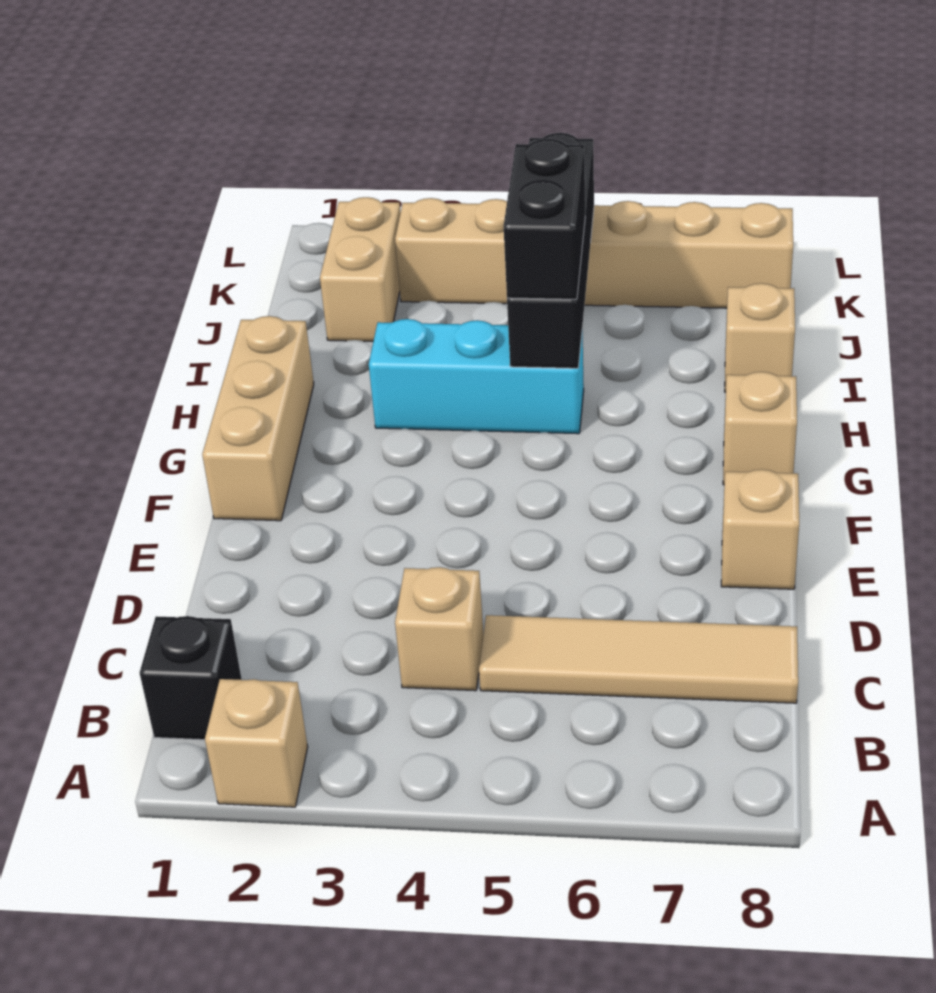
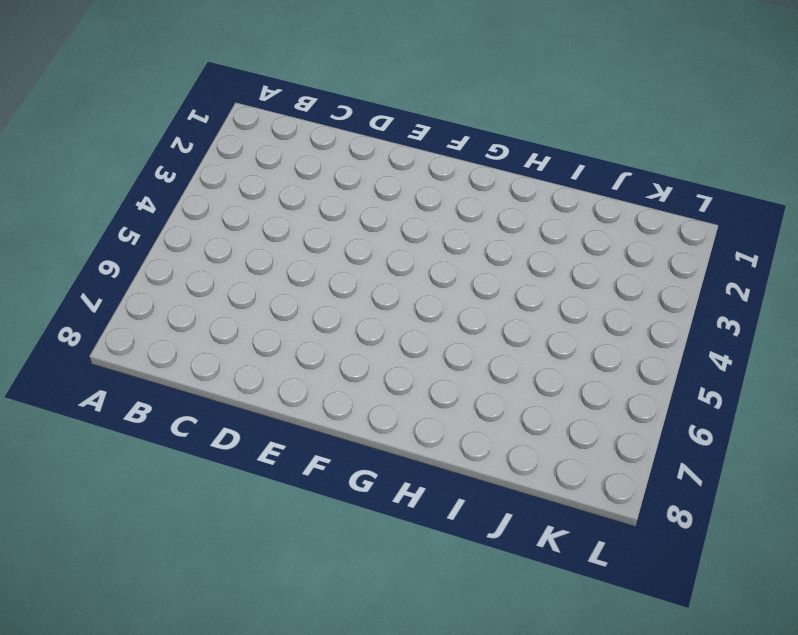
none -> tan 1x1 brick [205,679,308,807]
none -> black 1x1 brick [140,616,242,740]
none -> tan 1x1 brick [395,567,483,691]

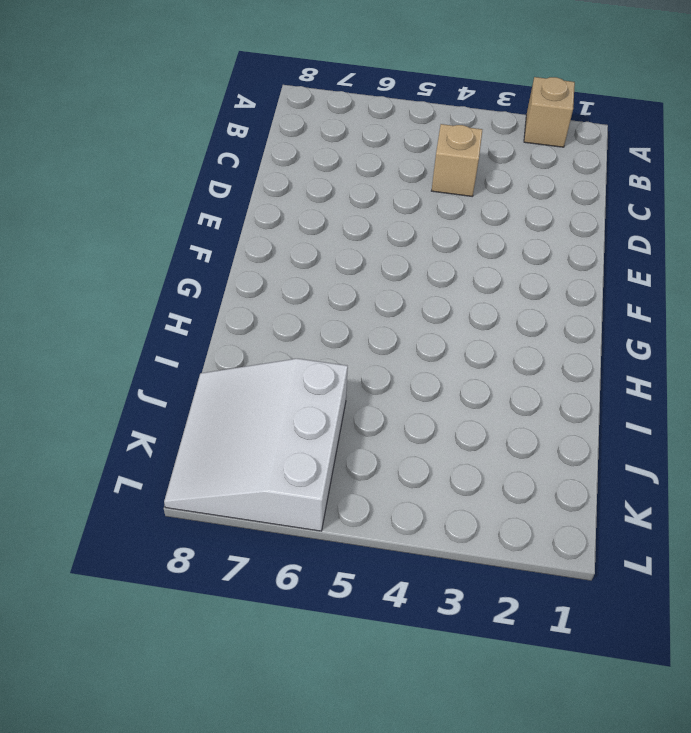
white 3x3 slope [164,359,348,531] -> tan 1x6 brick [395,198,793,308]
none -> black 1x1 brick [140,616,242,740]
none -> tan 1x4 tile [479,615,798,703]
none -> tan 1x1 brick [721,469,799,589]

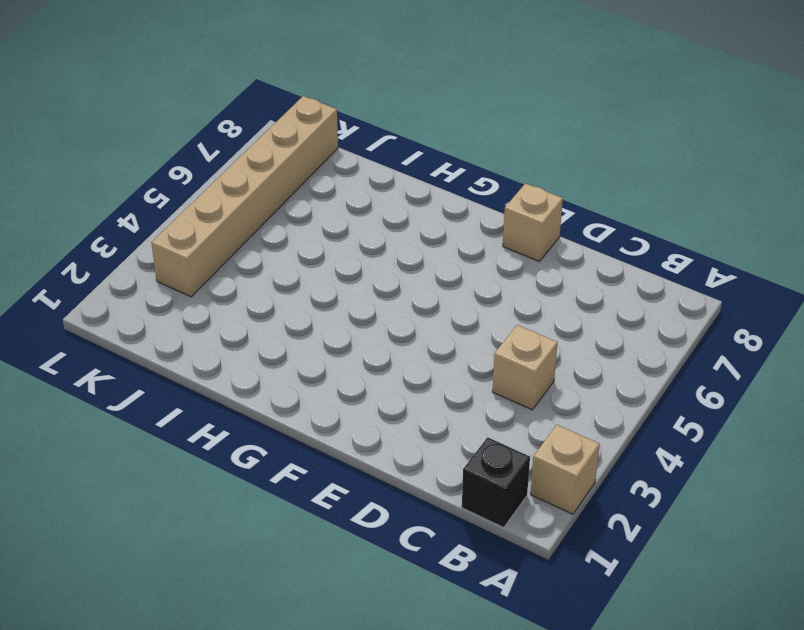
none -> tan 1x4 tile [479,615,798,703]
none -> tan 1x3 brick [202,316,314,521]
none -> tan 1x1 brick [723,372,797,485]

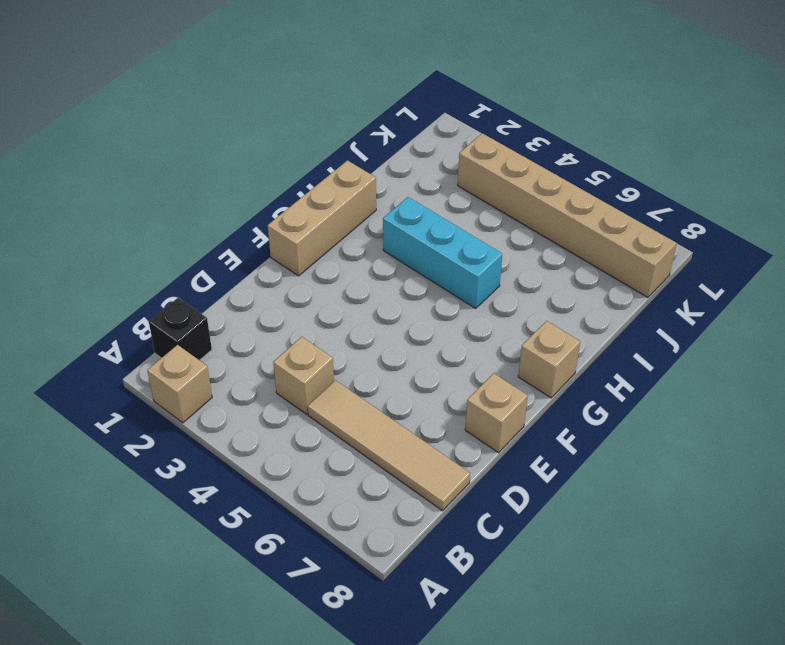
none -> tan 1x1 brick [725,283,795,392]
none -> tan 1x2 brick [320,197,401,341]
none -> black 1x4 brick [507,133,594,368]

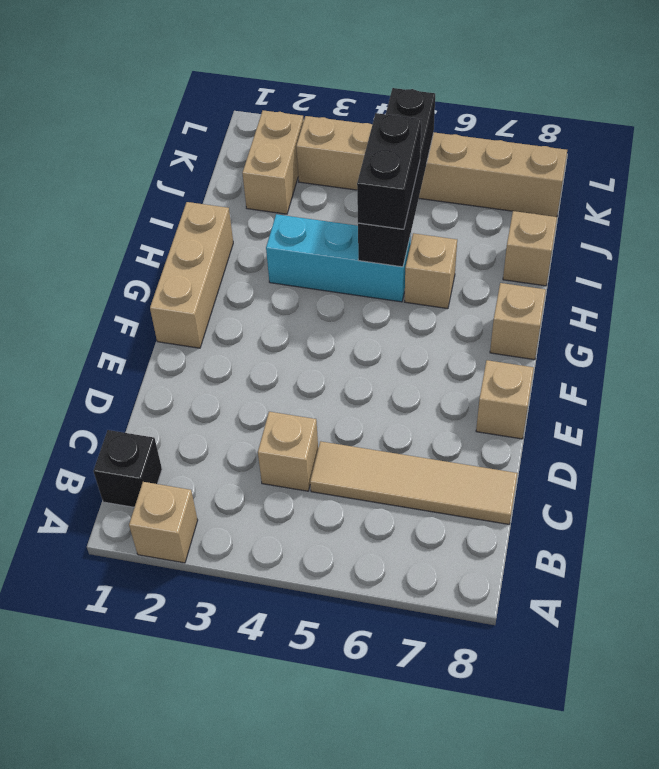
tan 1x1 brick [405,233,457,309] -> none

